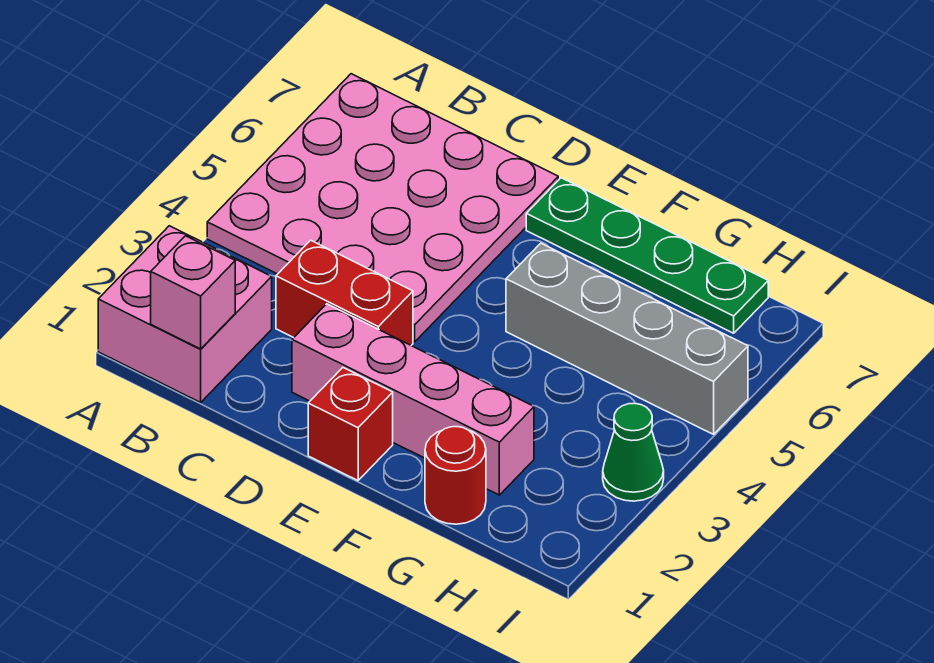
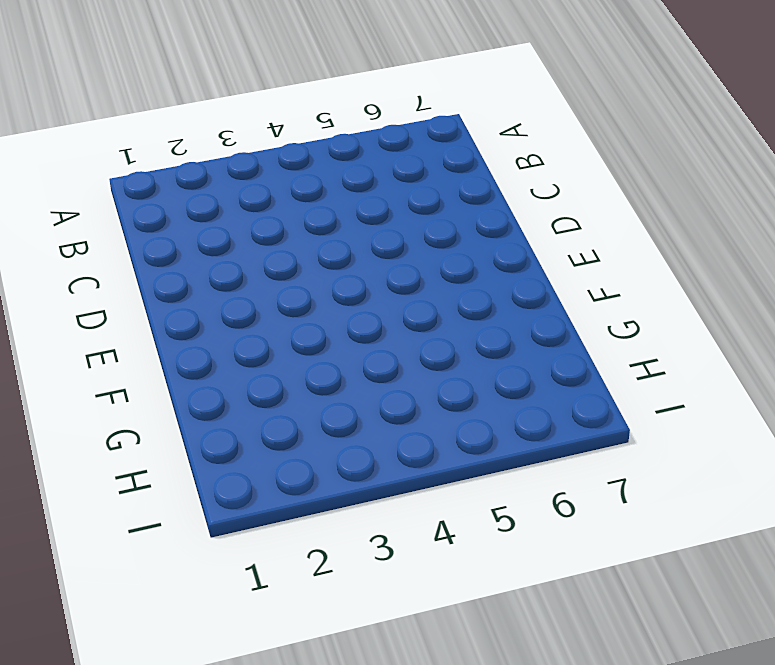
none -> pink 2x2 brick [98,226,272,402]
none -> pink 4x4 plate [207,74,558,342]

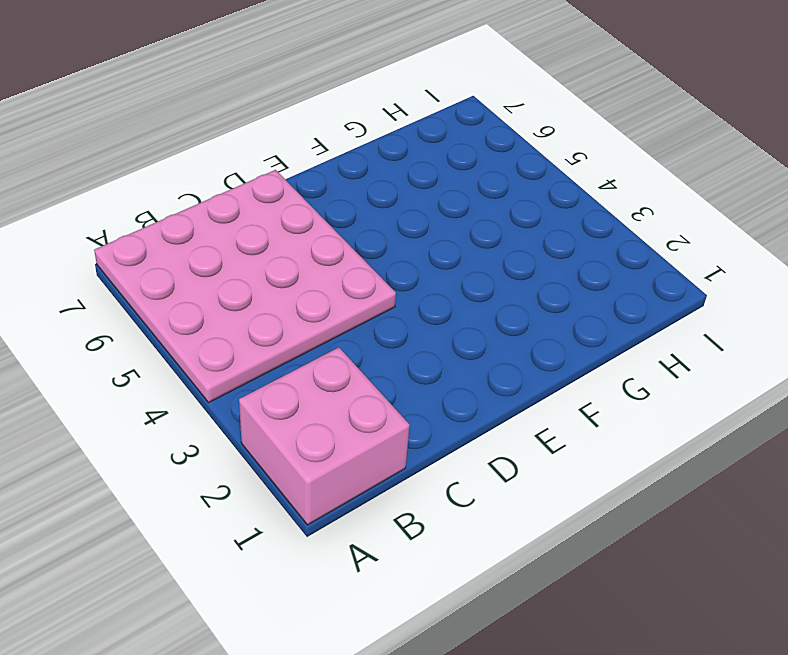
none -> red 1x2 brick [276,240,413,345]
none -> pink 1x4 brick [292,304,534,495]

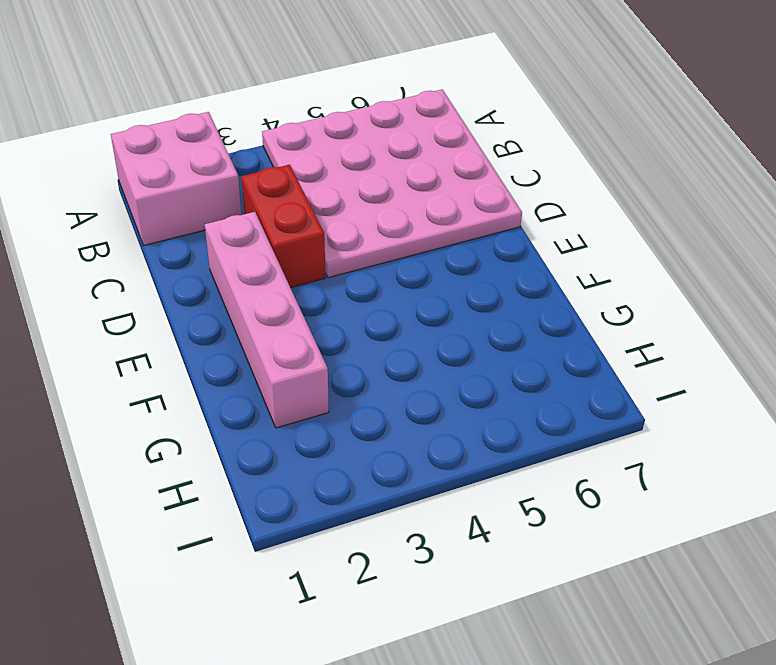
none -> red 1x1 brick [308,368,393,480]
none -> green 1x4 plate [526,178,768,333]

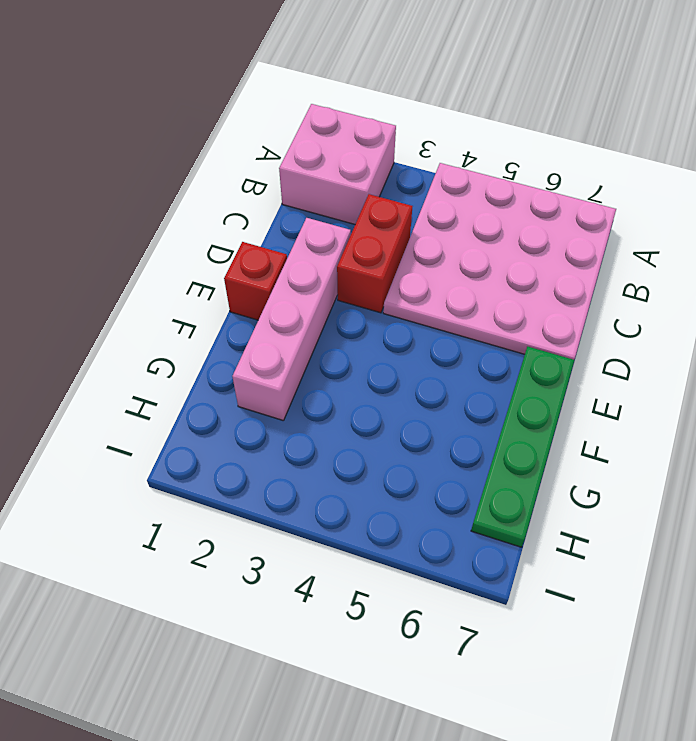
none -> grey 1x4 brick [506,243,748,434]
none -> red 1x1 round brick [425,427,486,524]

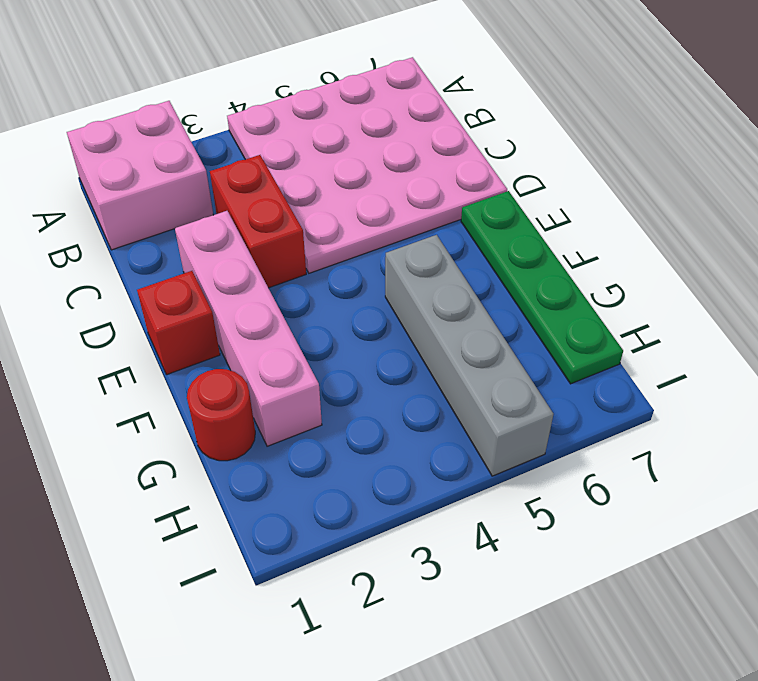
none -> green 1x1 cone [603,403,664,501]
none -> pink 1x1 brick [151,236,235,349]

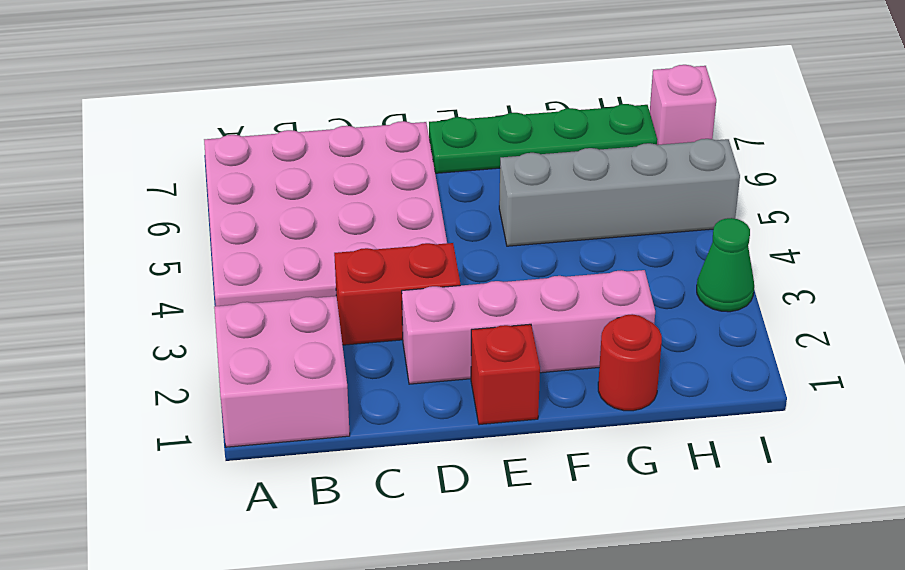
pink 1x1 brick [650,65,716,145] -> pink 1x1 brick moved to [151,236,235,349]

